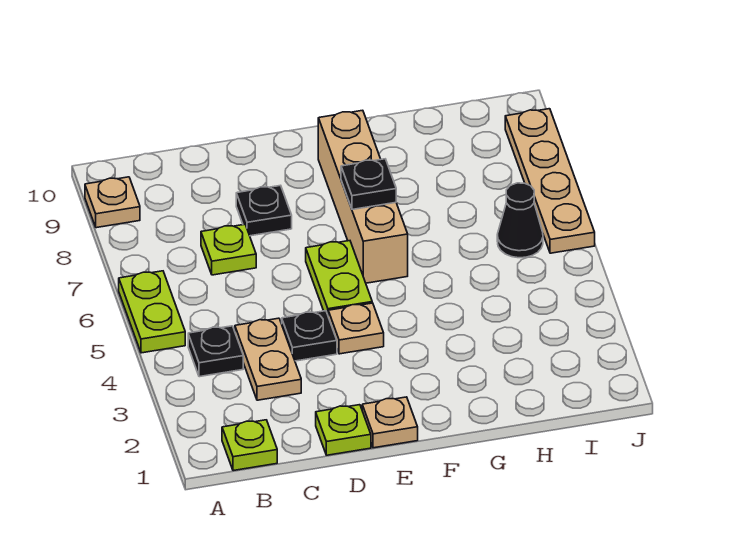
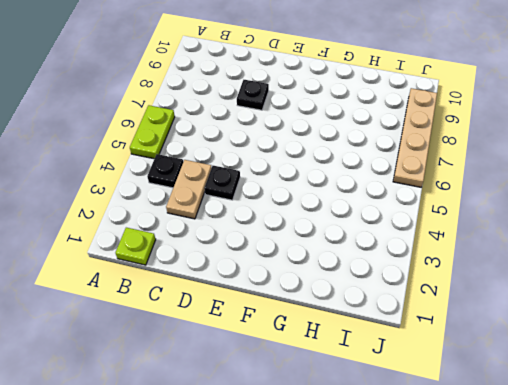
none -> tan 1x1 plate [85,177,140,228]
none -> lime 1x1 plate [201,224,256,275]
none -> lime 1x1 plate [316,405,371,455]

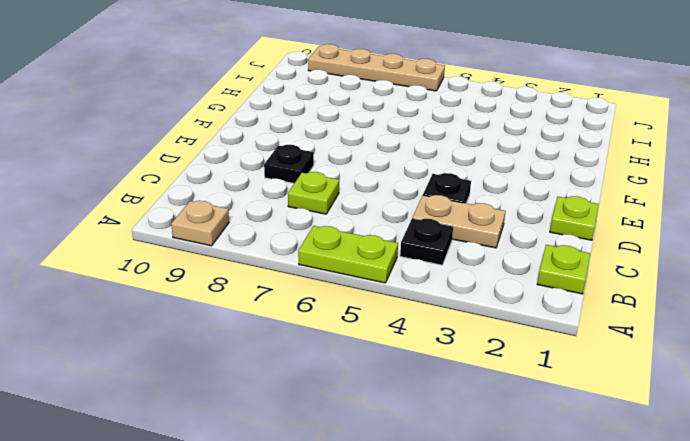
none -> tan 1x1 plate [362,397,418,448]
none -> tan 1x1 plate [328,303,384,354]
none -> lime 1x2 plate [306,241,372,314]

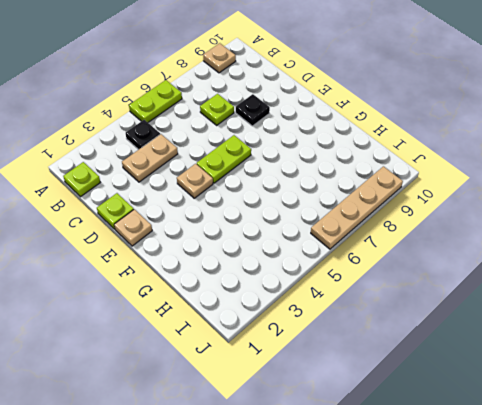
none -> black 1x1 plate [282,311,337,361]
none -> tan 1x4 brick [318,110,408,283]
none -> black 1x1 cone [497,183,543,258]

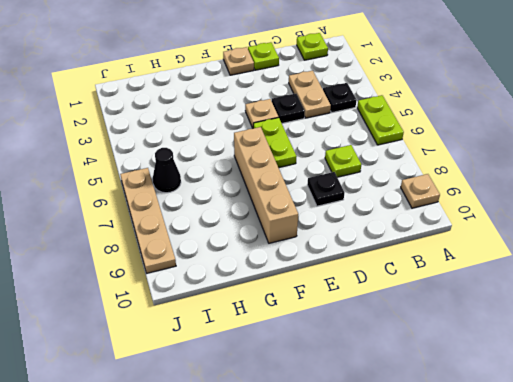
none -> black 1x1 plate [341,159,396,210]

